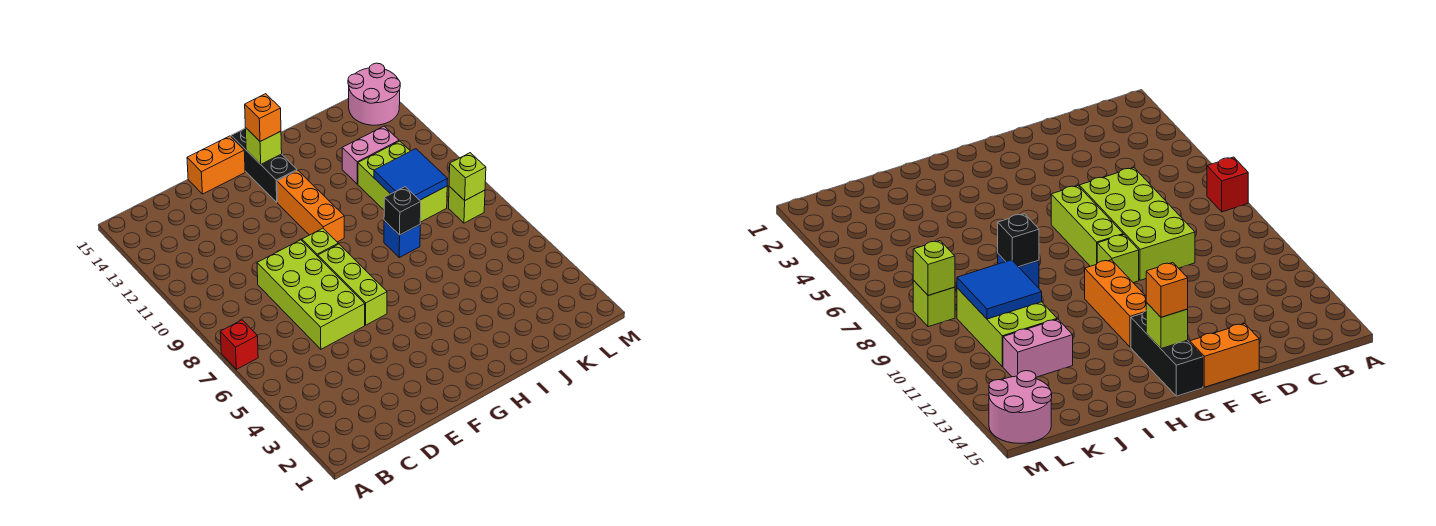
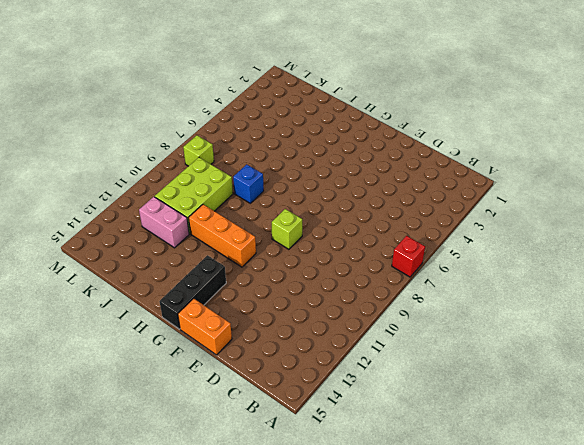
orange 1x3 brick [189,204,256,267] -> orange 1x3 brick turned to [277,170,344,242]
none -> lime 2x4 brick [257,240,365,349]
none -> lime 1x3 brick [318,244,387,325]
none -> pink 2x2 round brick [348,63,400,125]

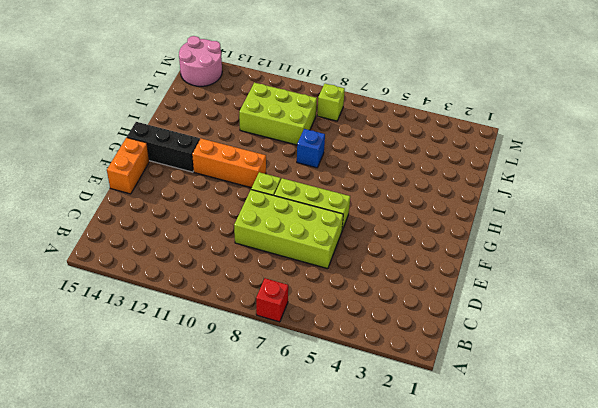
none -> pink 1x2 brick [342,126,399,184]
none -> lime 1x1 brick [245,127,282,164]
none -> black 1x1 brick [384,187,421,235]

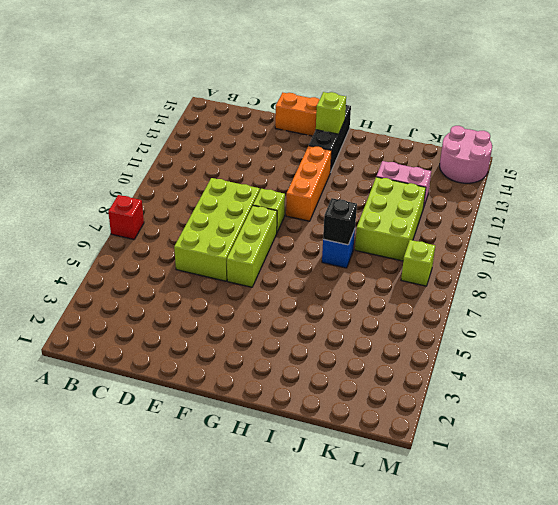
none -> blue 2x2 tile [374,149,448,200]
none -> lime 1x1 brick [449,153,486,200]
none -> orange 1x1 brick [245,94,281,141]

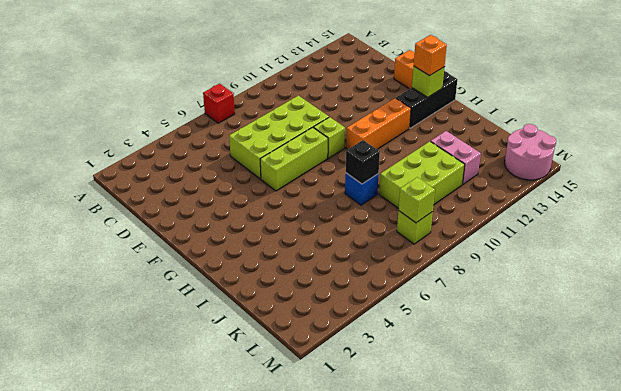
none -> blue 2x2 tile [374,149,448,200]

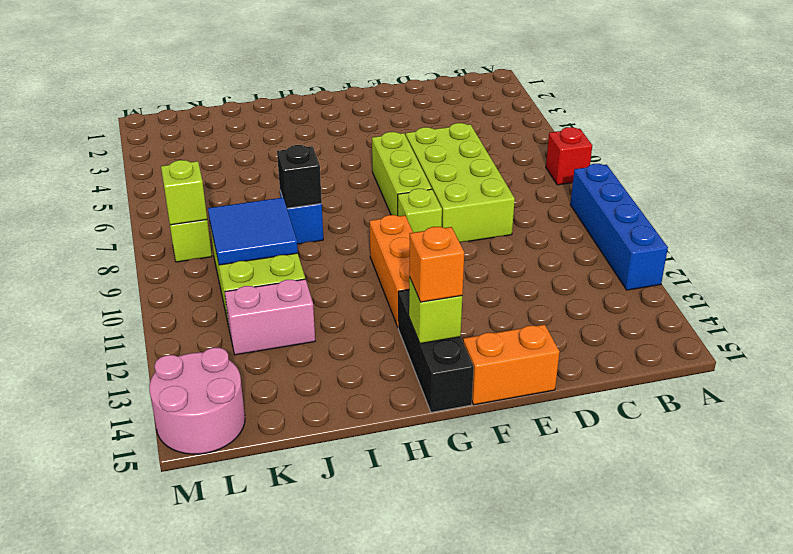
blue 1x4 brick [570,164,668,290] -> none

